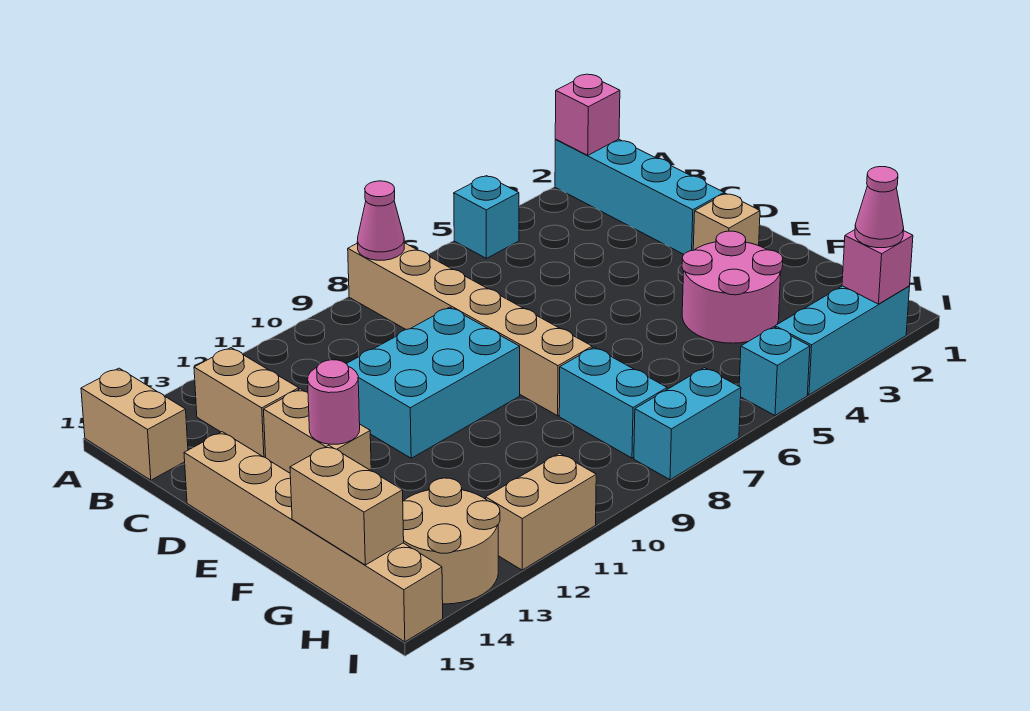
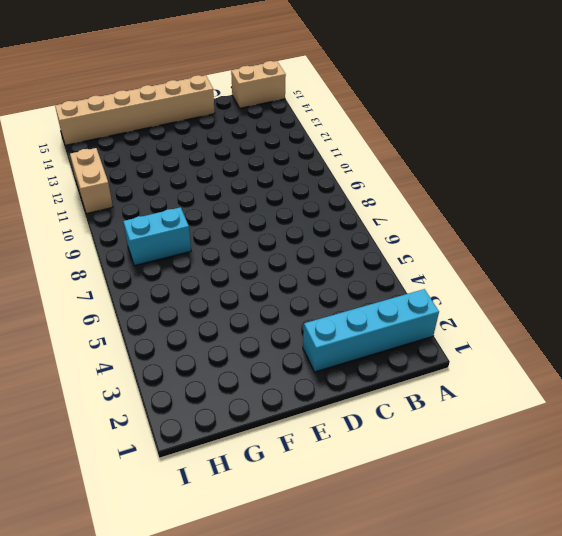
none -> cyan 1x1 brick [454,176,519,258]
none -> tan 1x6 brick [348,243,592,416]
none -> tan 1x2 brick [194,348,299,458]

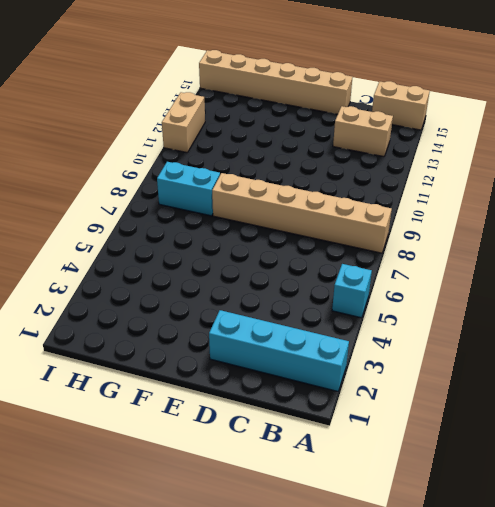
none -> cyan 2x3 brick [347,307,520,458]
none -> tan 1x2 brick [264,389,371,473]
none -> tan 1x1 brick [693,194,760,250]

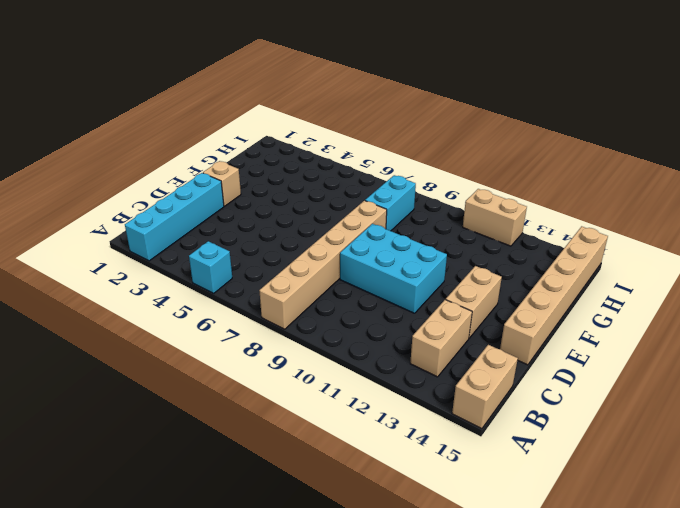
none -> pink 2x2 round brick [682,231,783,343]
none -> tan 2x2 round brick [403,478,500,604]
none -> cyan 1x3 brick [775,286,910,395]

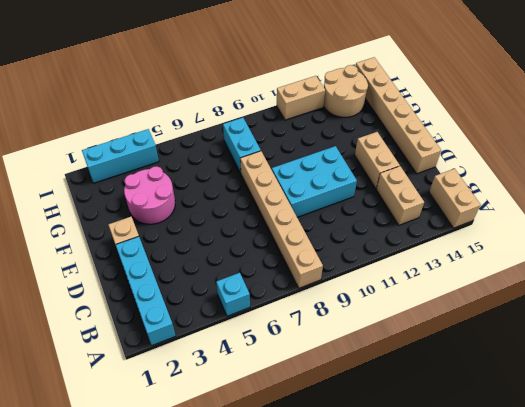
none -> cyan 1x1 brick [739,327,810,415]
none -> cyan 1x2 brick [634,368,741,480]
none -> pink 1x1 brick [555,74,620,155]

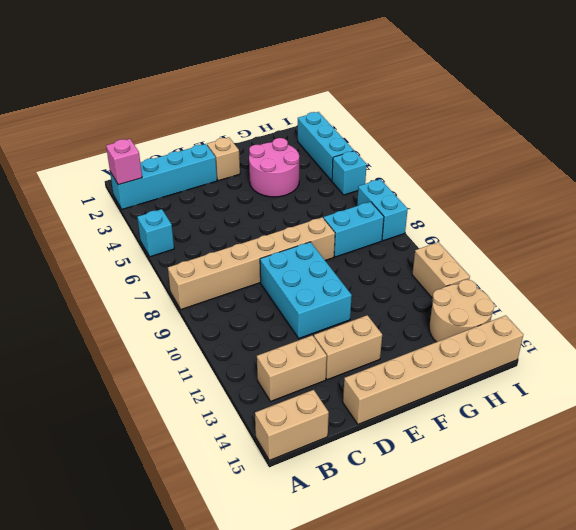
none -> pink 1x1 cone [357,181,404,260]
none -> pink 1x1 round brick [308,360,360,444]
none -> tan 1x2 brick [290,445,404,565]

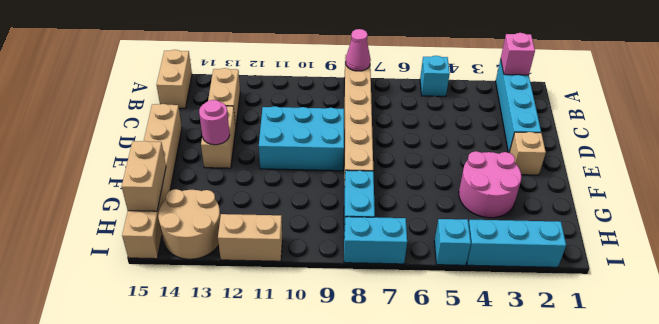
none -> pink 1x1 brick [842,230,913,304]
none -> pink 1x1 cone [855,167,904,248]

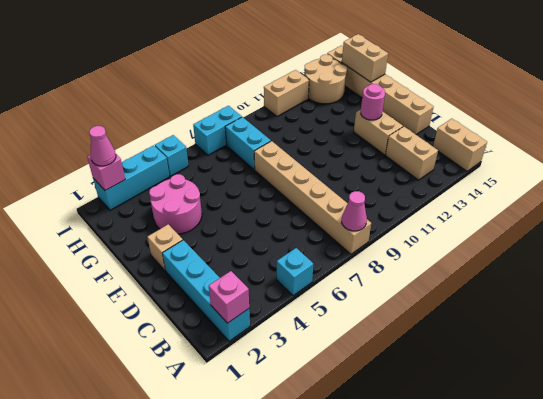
none -> cyan 2x3 brick [347,307,520,458]

